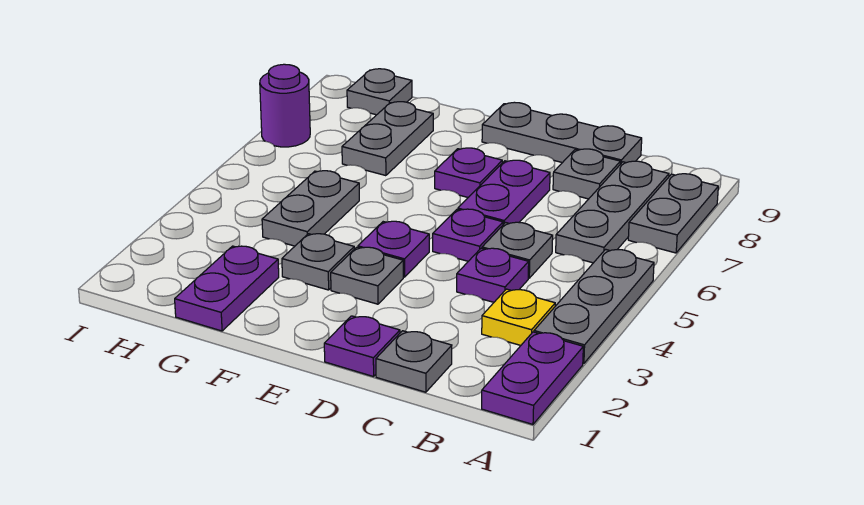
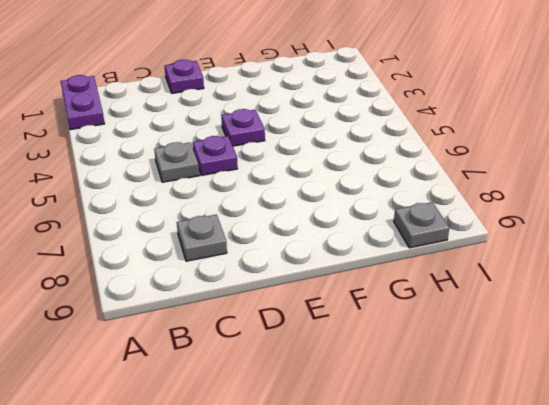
none -> grey 1x3 plate [534,249,654,364]
none -> grey 1x2 plate [628,174,718,253]
none -> yellow 1x1 plate [482,289,555,345]

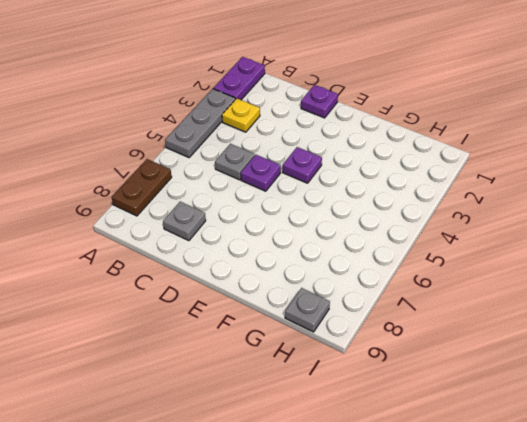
brown 1x2 plate [112,159,172,216] -> grey 1x2 plate [628,174,718,253]
none -> grey 1x3 plate [556,161,669,263]
none -> grey 1x1 plate [376,331,452,392]
none -> purple 1x1 plate [457,248,529,302]

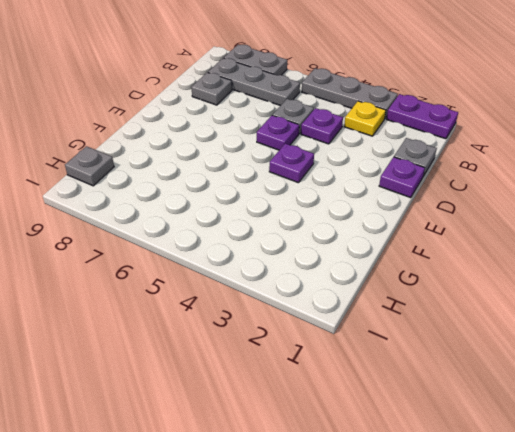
none -> grey 1x3 plate [482,102,642,164]
none -> purple 1x2 plate [458,160,550,225]
none -> grey 1x1 plate [331,247,403,304]

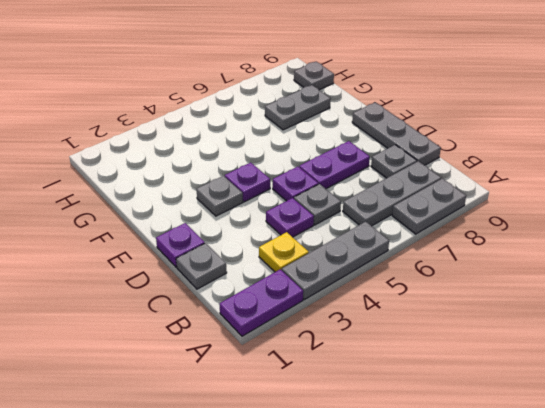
none -> purple 1x1 plate [435,148,502,197]
none -> grey 1x1 plate [282,234,354,290]
none -> purple 1x2 plate [175,246,279,331]

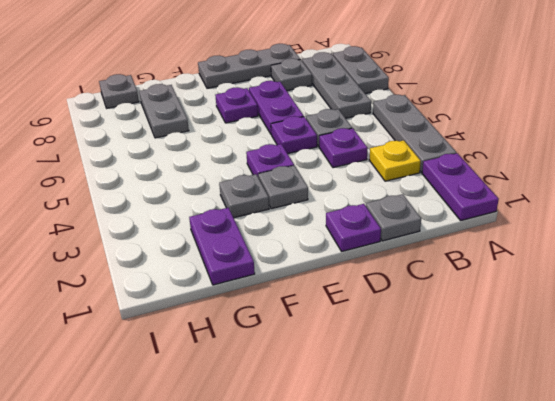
none -> grey 1x2 plate [262,171,359,246]
none -> purple 1x1 round brick [260,64,310,147]

